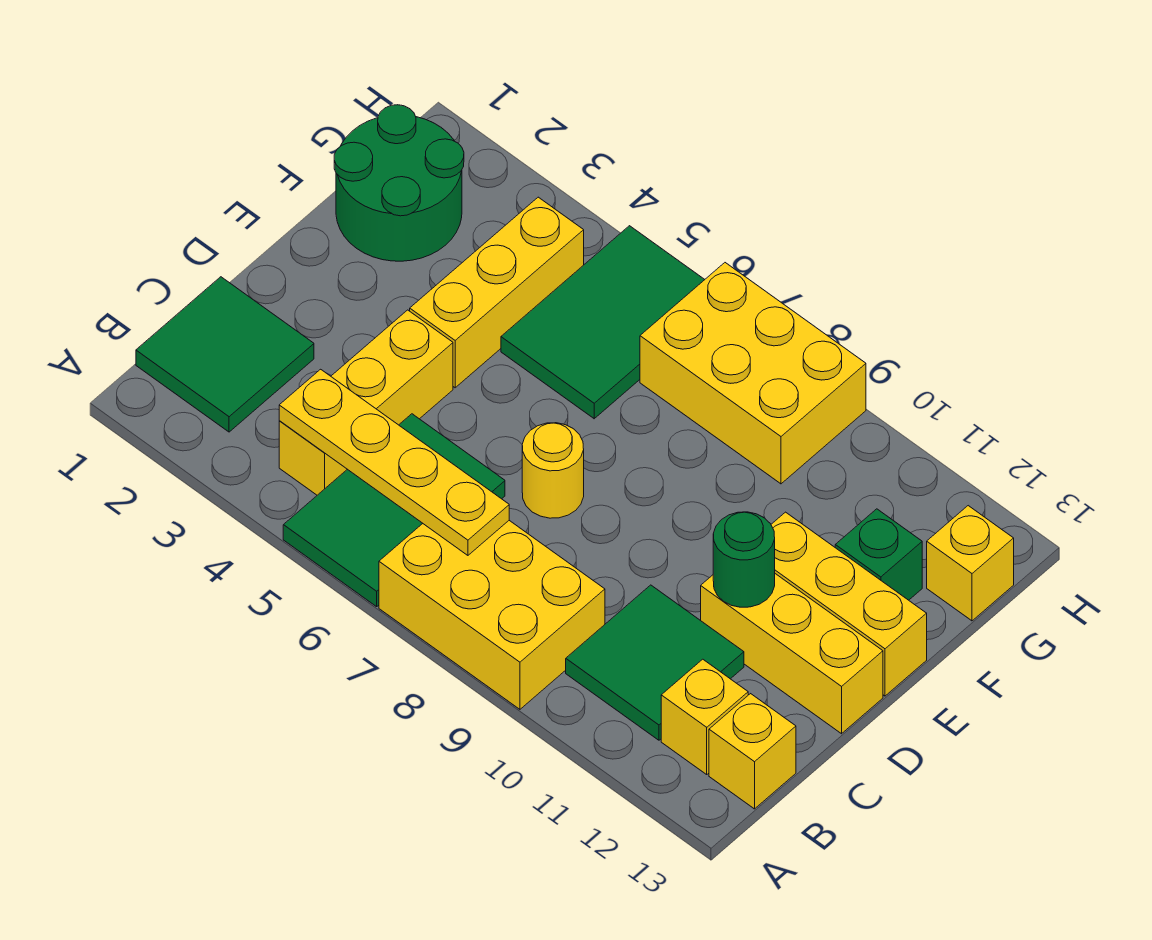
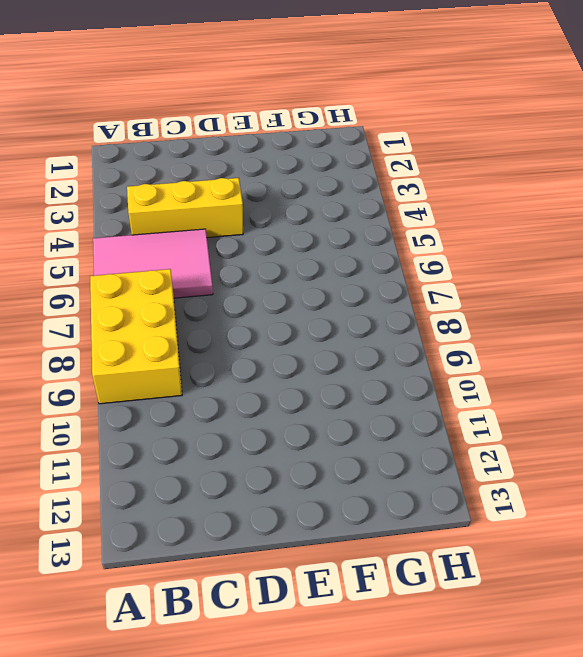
pink 2x3 tile [93,229,213,298] -> green 2x3 tile [283,414,505,607]
none -> green 2x2 tile [136,277,314,432]
none -> green 2x2 tile [566,585,744,740]
none -> yellow 1x1 brick [661,659,748,774]

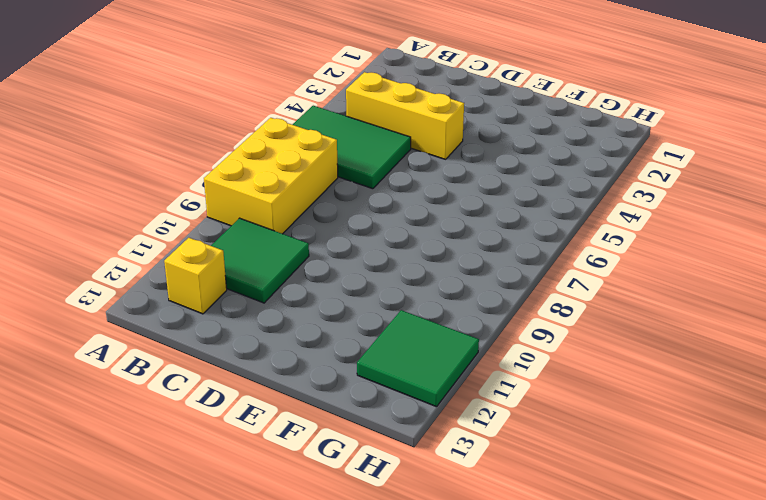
green 2x2 tile [357,310,479,407] -> green 2x2 tile moved to [136,277,314,432]
none -> yellow 1x1 brick [709,694,796,809]
none -> yellow 1x1 round brick [522,423,584,518]
none -> yellow 1x3 brick [701,574,883,734]

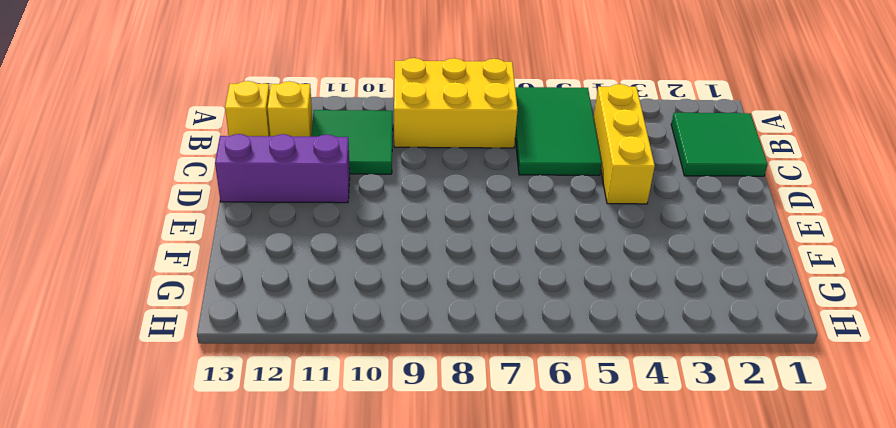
purple 1x3 brick [215,134,350,203] -> yellow 1x3 brick [701,574,883,734]
none -> yellow 1x1 round brick [522,423,584,518]
none -> yellow 1x3 brick [410,197,584,388]
none -> yellow 1x3 brick [771,512,927,696]

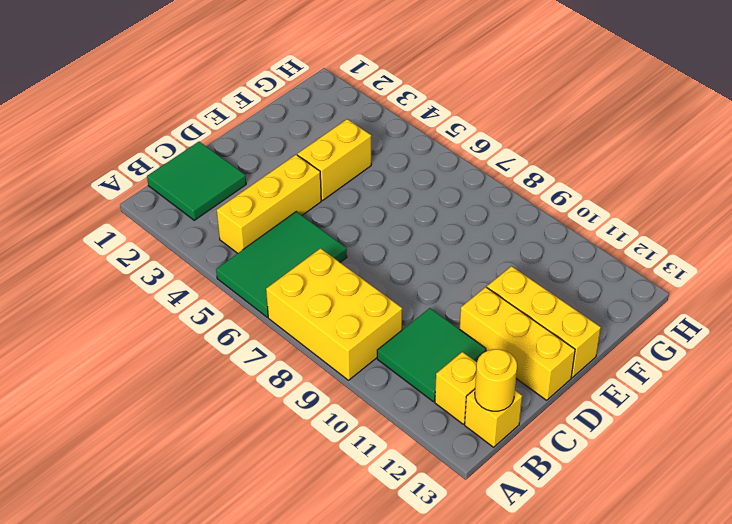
yellow 1x1 round brick [475,349,517,411] -> yellow 1x1 round brick moved to [522,423,584,518]
yellow 1x2 brick [297,119,371,200] -> yellow 1x3 brick [410,197,584,388]
none -> green 2x2 round brick [334,105,464,261]
none -> green 2x3 tile [501,226,705,419]
none -> green 1x1 brick [835,509,922,600]

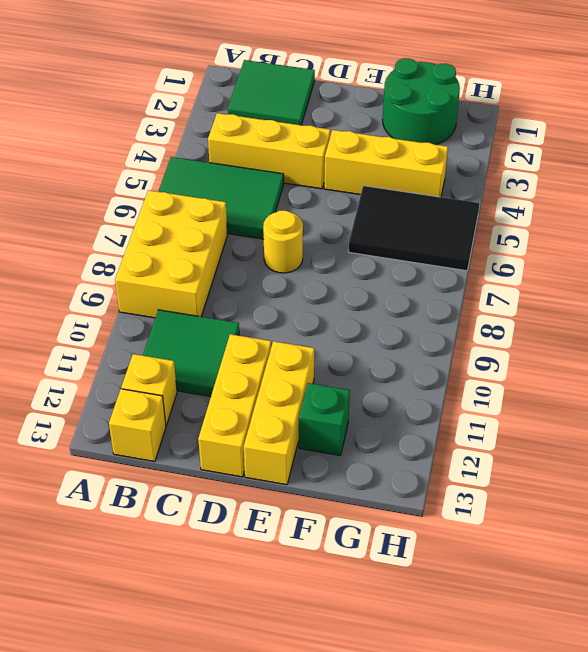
black 2x3 tile [348,186,479,271] -> green 2x3 tile [501,226,705,419]
none -> yellow 2x3 brick [640,263,866,484]
none -> yellow 1x1 brick [927,506,1014,621]
none -> yellow 1x4 plate [279,369,509,555]

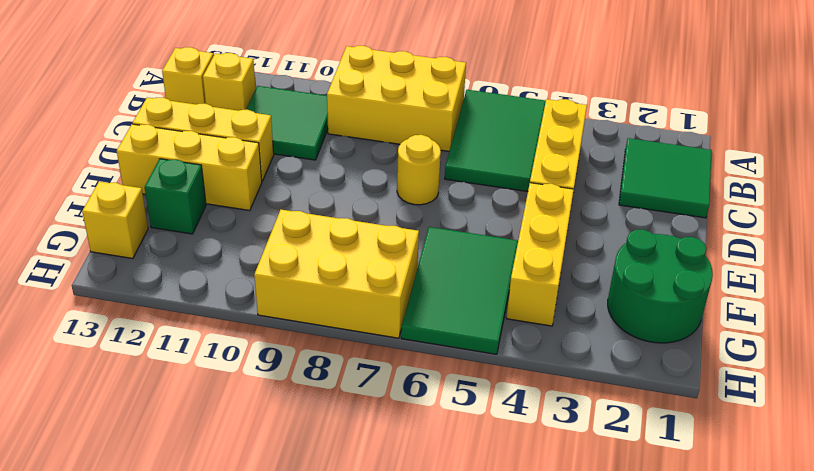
none -> yellow 1x4 plate [279,369,509,555]
none -> green 1x1 round brick [713,512,775,607]

